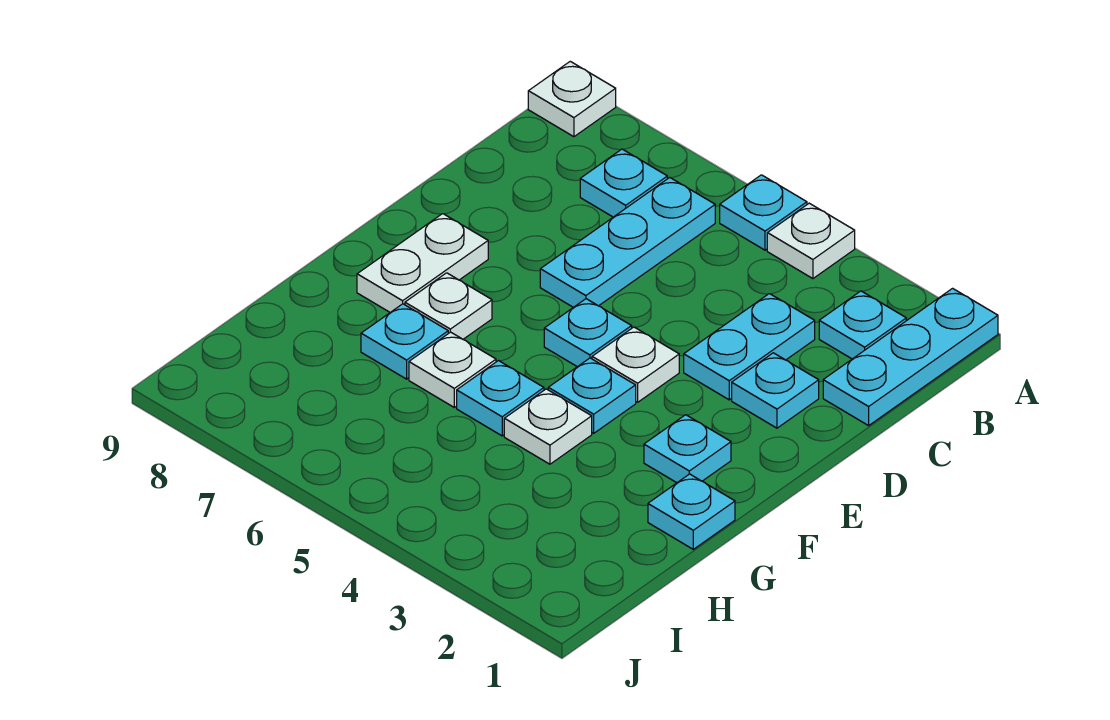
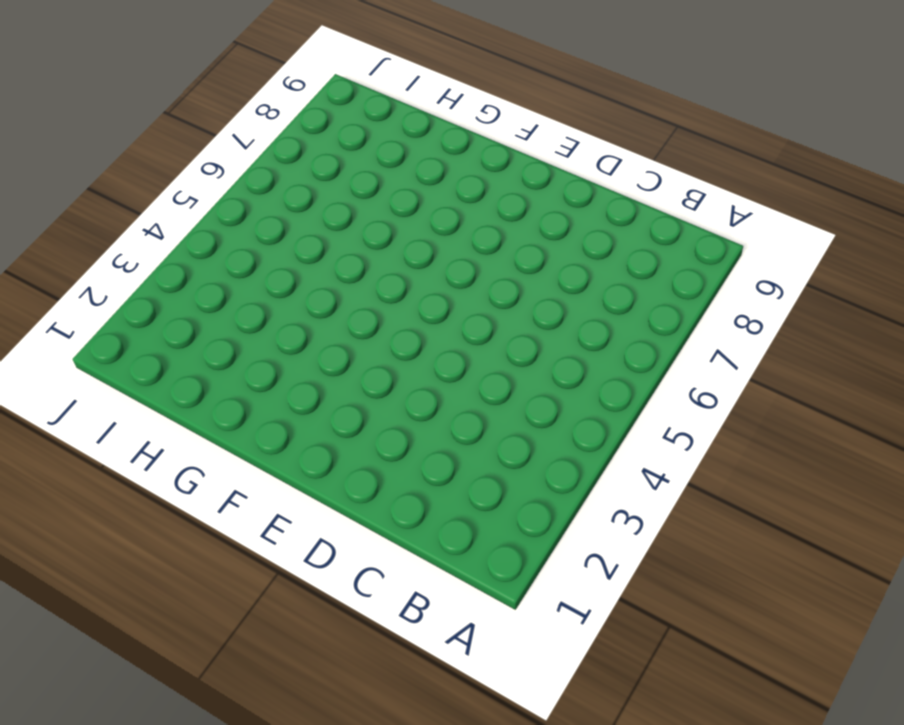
none -> cyan 1x3 plate [823,288,998,426]
none -> white 1x1 plate [767,203,855,279]
none -> cyan 1x1 plate [720,175,807,250]

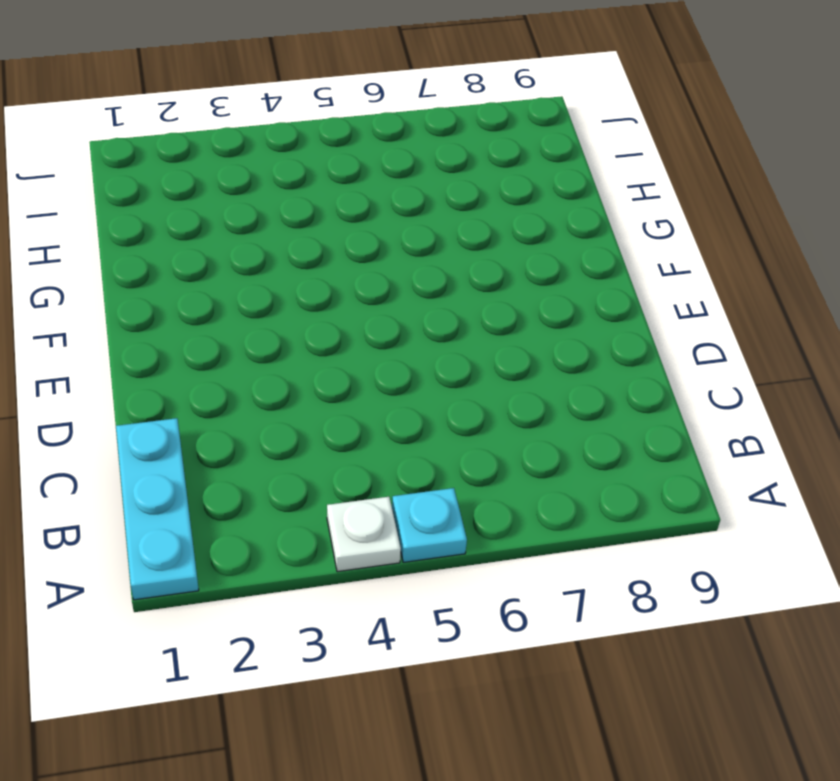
none -> white 1x1 plate [528,61,616,137]
none -> cyan 1x1 plate [819,291,906,359]
none -> cyan 1x3 plate [540,178,715,307]

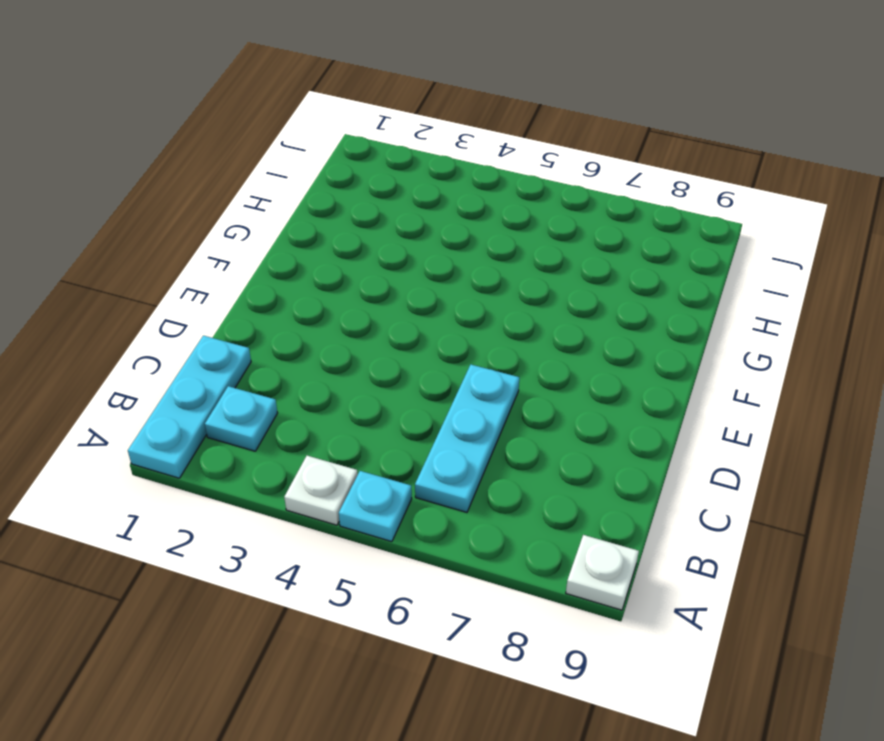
none -> cyan 1x1 plate [580,149,667,217]
none -> cyan 1x2 plate [684,294,815,400]
none -> cyan 1x1 plate [732,353,819,428]

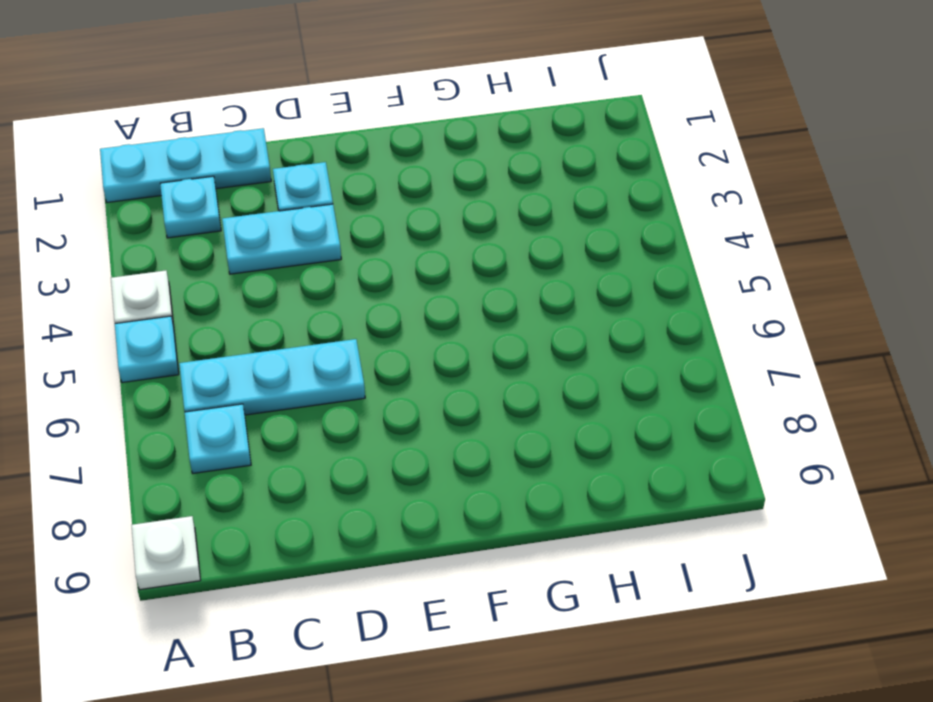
none -> white 1x1 plate [592,327,679,402]
none -> cyan 1x1 plate [544,299,632,367]
none -> white 1x2 plate [357,214,488,312]

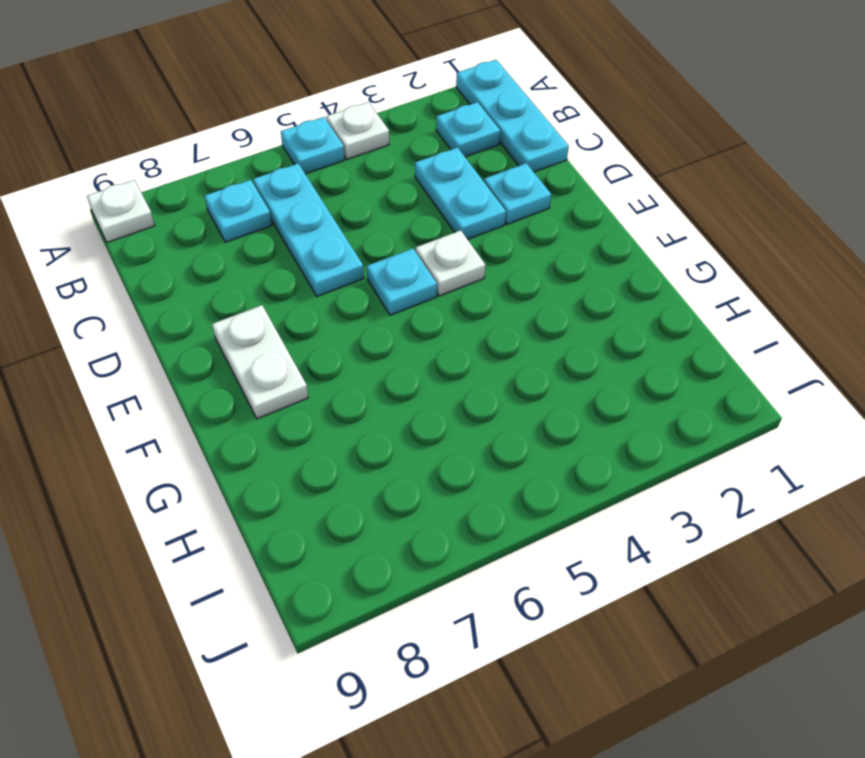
none -> cyan 1x1 plate [644,415,731,483]
none -> cyan 1x1 plate [548,358,636,433]
none -> white 1x1 plate [405,273,492,339]

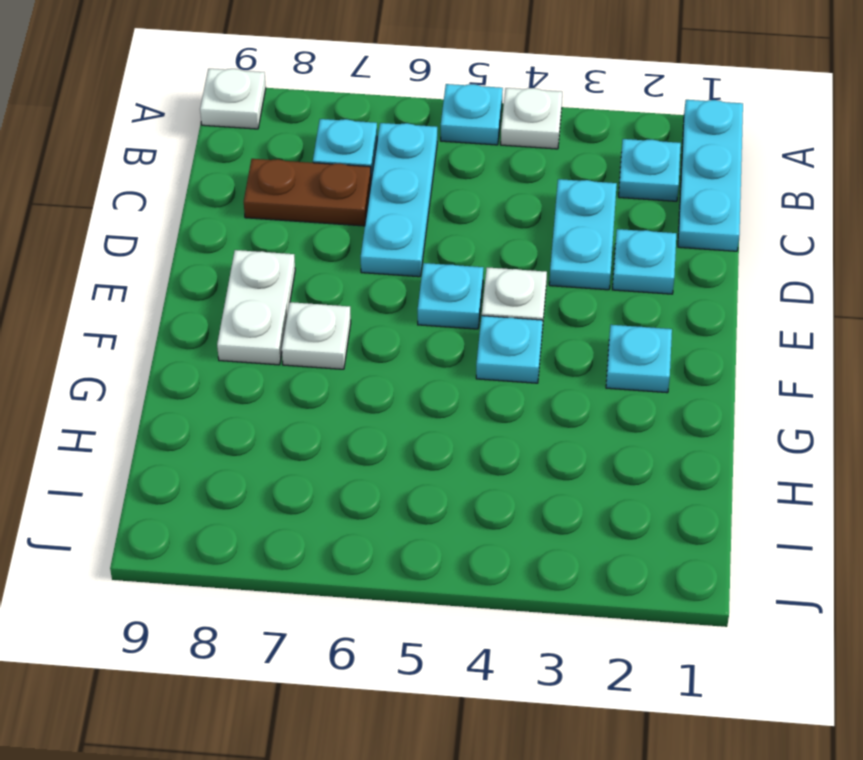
brown 1x2 plate [244,159,371,226] -> none
none -> cyan 1x1 plate [648,474,735,549]
none -> white 1x1 plate [504,389,592,464]
none -> cyan 1x1 plate [457,361,544,436]

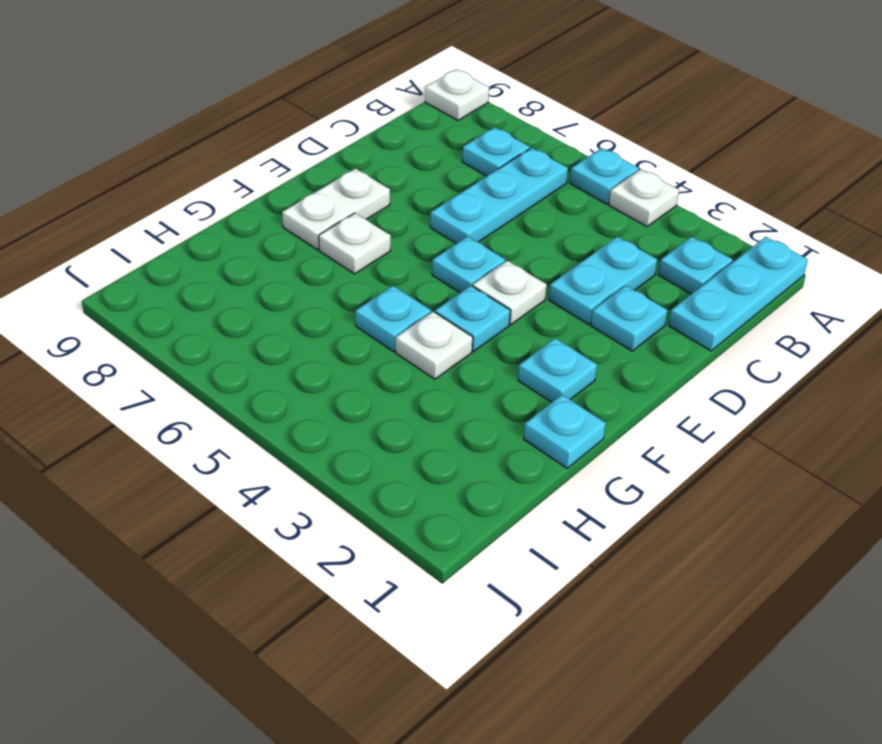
none -> white 1x1 plate [409,332,496,407]
none -> cyan 1x1 plate [361,304,448,379]

